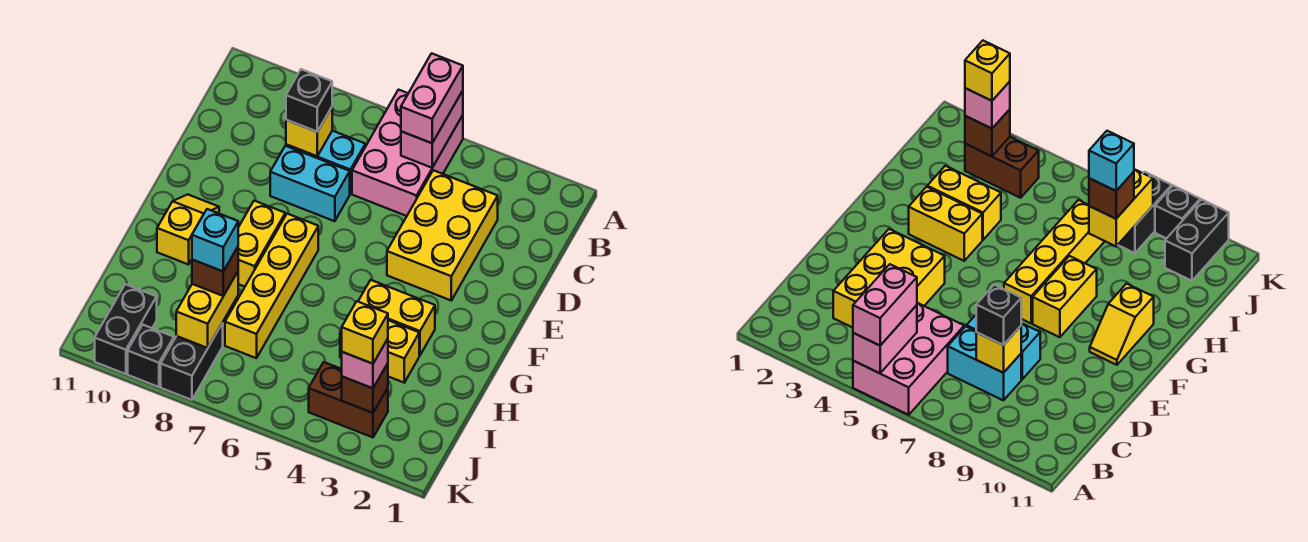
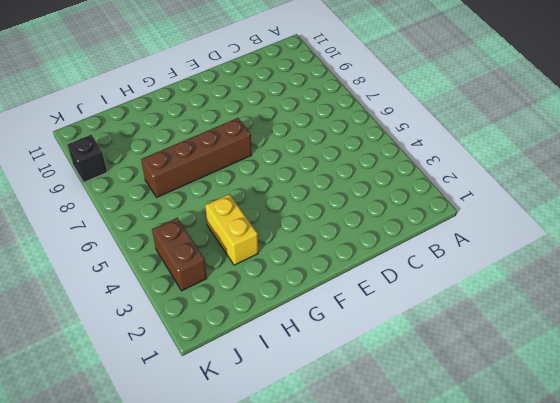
brown 1x4 brick [141,118,252,198] -> yellow 1x4 brick [225,214,318,358]
none -> pink 2x3 brick [352,90,463,216]
none -> yellow 2x3 brick [387,170,498,300]
none -> cyan 1x2 brick [286,131,365,194]

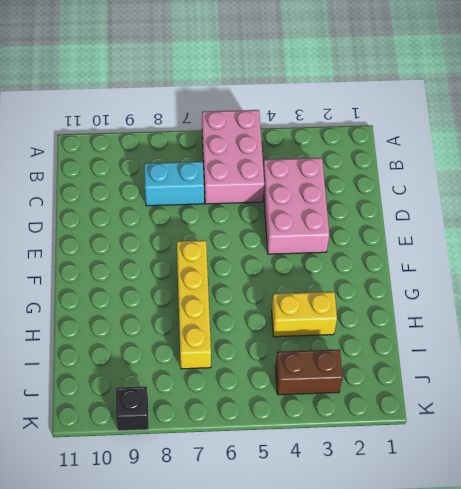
pink 2x3 brick [263,158,329,254] -> yellow 2x3 brick [387,170,498,300]
none -> cyan 1x2 brick [270,146,350,221]
none -> yellow 1x2 brick [238,201,285,287]
none -> yellow 1x2 slope [157,194,219,265]

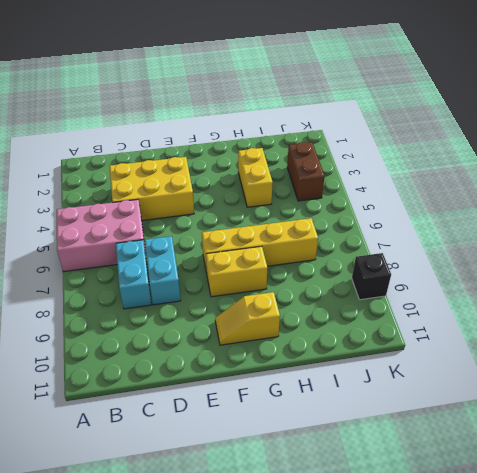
none -> yellow 1x2 brick [358,280,435,355]
none -> black 1x2 brick [161,323,223,400]
none -> black 1x2 brick [95,284,157,374]

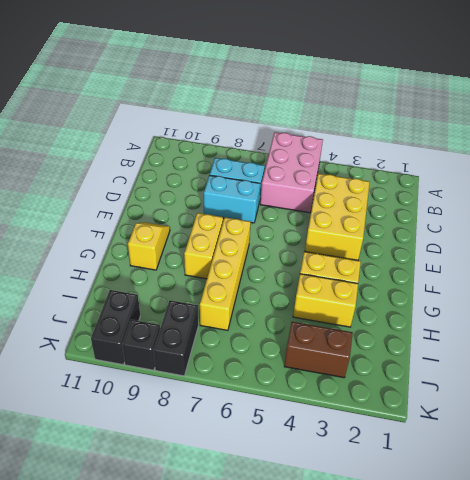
none -> pink 1x2 brick [401,91,463,168]
none -> yellow 1x1 brick [286,107,332,156]
none -> yellow 1x2 brick [176,272,238,348]

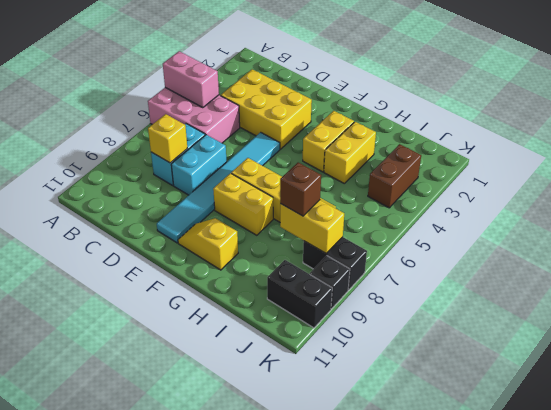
cyan 1x6 tile [157,132,280,243] -> none
none -> brown 1x1 brick [342,363,388,413]
none -> pink 1x2 brick [401,53,463,143]
none -> black 1x1 brick [286,69,332,132]

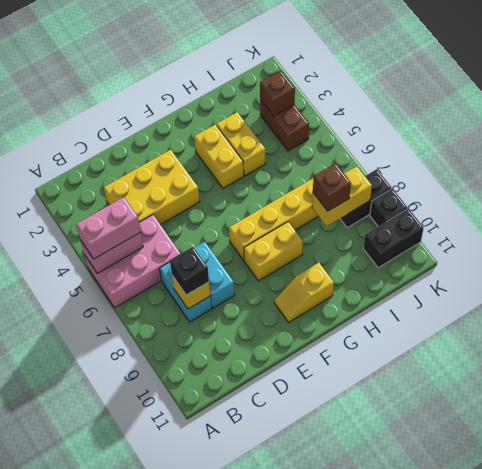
none -> pink 1x1 brick [342,339,388,388]
none -> cyan 1x1 brick [192,209,238,271]
none -> yellow 1x1 brick [342,301,388,364]

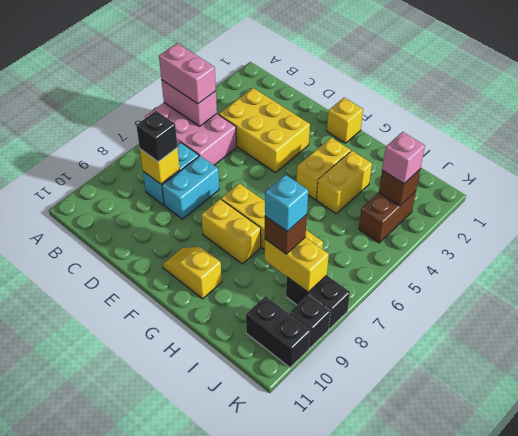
yellow 1x1 brick [327,98,363,143] -> yellow 1x1 brick moved to [342,301,388,364]

